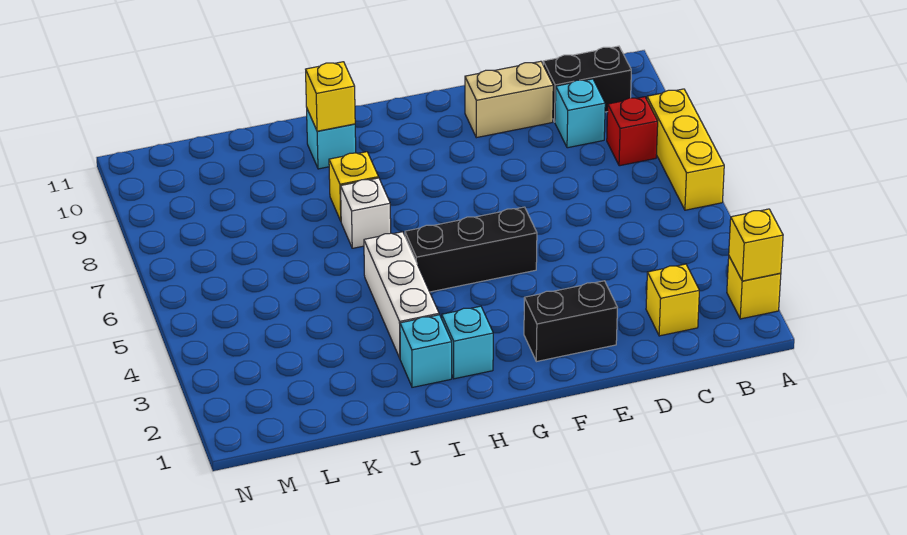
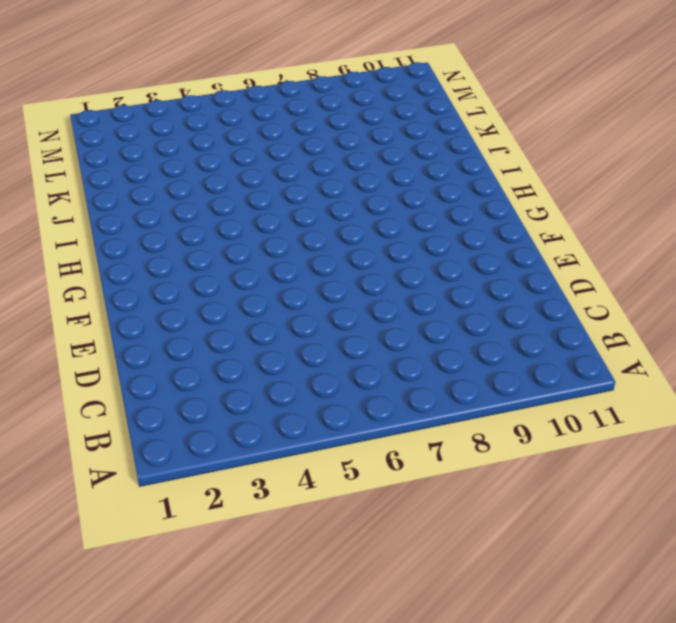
none -> yellow 1x1 brick [727,257,781,319]
none -> yellow 1x3 brick [647,89,724,210]
none -> red 1x1 brick [607,97,658,166]

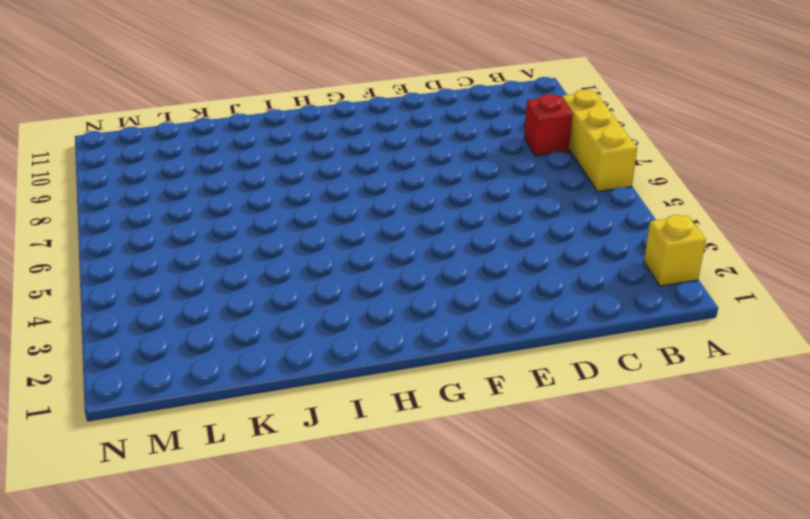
none -> black 1x2 brick [543,46,631,122]
none -> yellow 1x1 brick [646,264,699,336]
none -> cyan 1x1 brick [555,79,605,148]

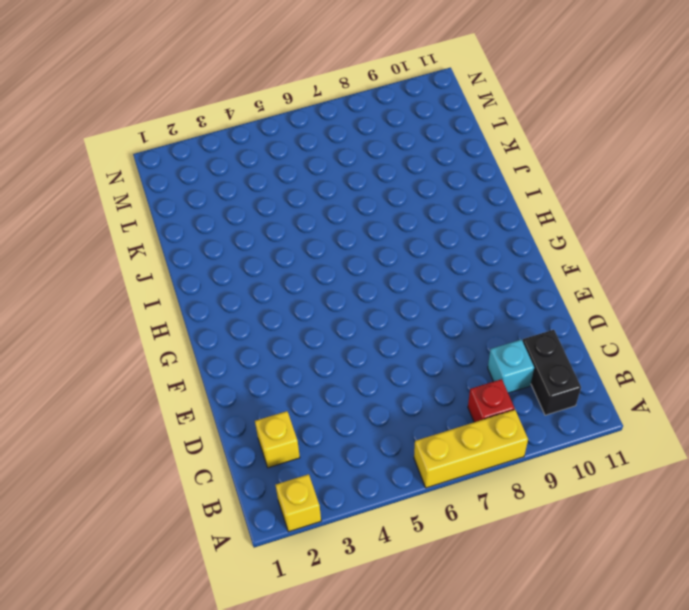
none -> tan 1x2 brick [465,61,553,138]
none -> black 1x2 brick [524,281,618,362]
none -> black 1x3 brick [405,207,537,292]

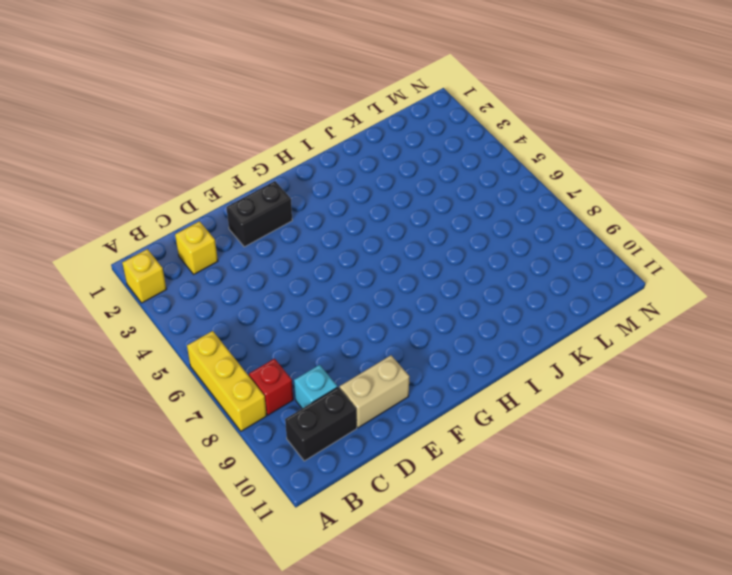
none -> black 1x3 brick [405,207,537,292]
none -> cyan 1x1 brick [442,306,493,379]
none -> cyan 1x1 brick [400,315,452,387]

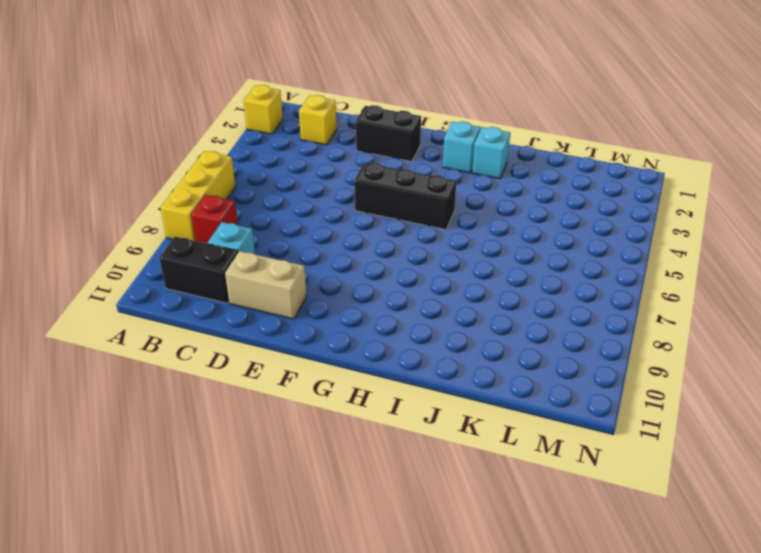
none -> white 1x3 brick [364,232,439,358]
none -> white 1x1 brick [341,178,391,248]
none -> yellow 1x1 brick [329,152,379,221]

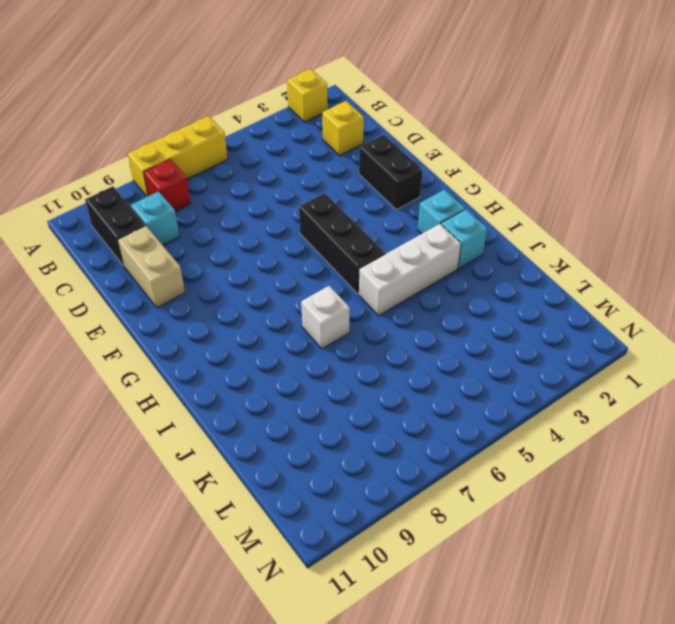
none -> yellow 1x1 brick [329,152,379,221]
none -> cyan 1x1 brick [307,109,356,169]
none -> yellow 1x1 brick [729,209,783,281]

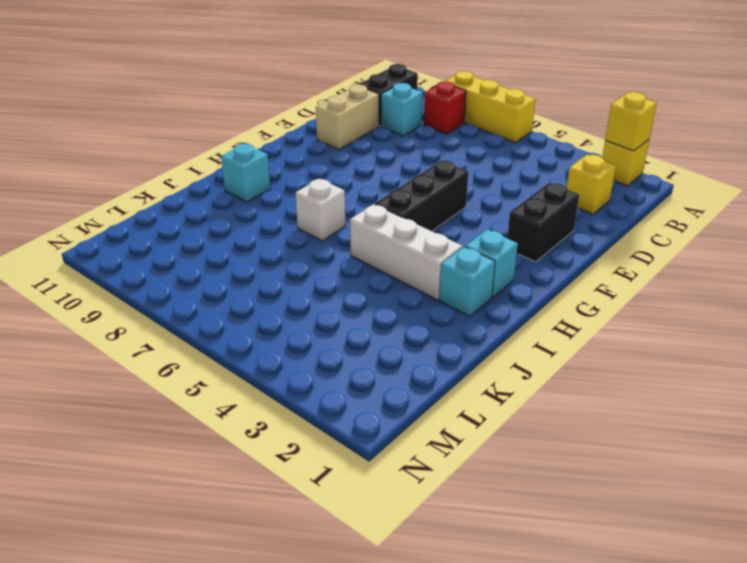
none -> yellow 1x1 brick [329,152,379,221]
none -> yellow 1x1 brick [306,62,355,131]

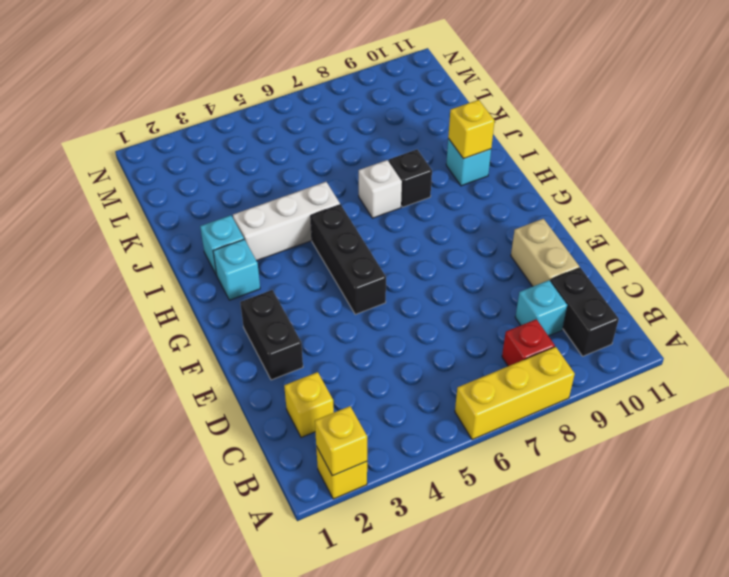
black 1x1 brick [389,149,432,207] -> yellow 1x1 brick [329,152,379,221]

